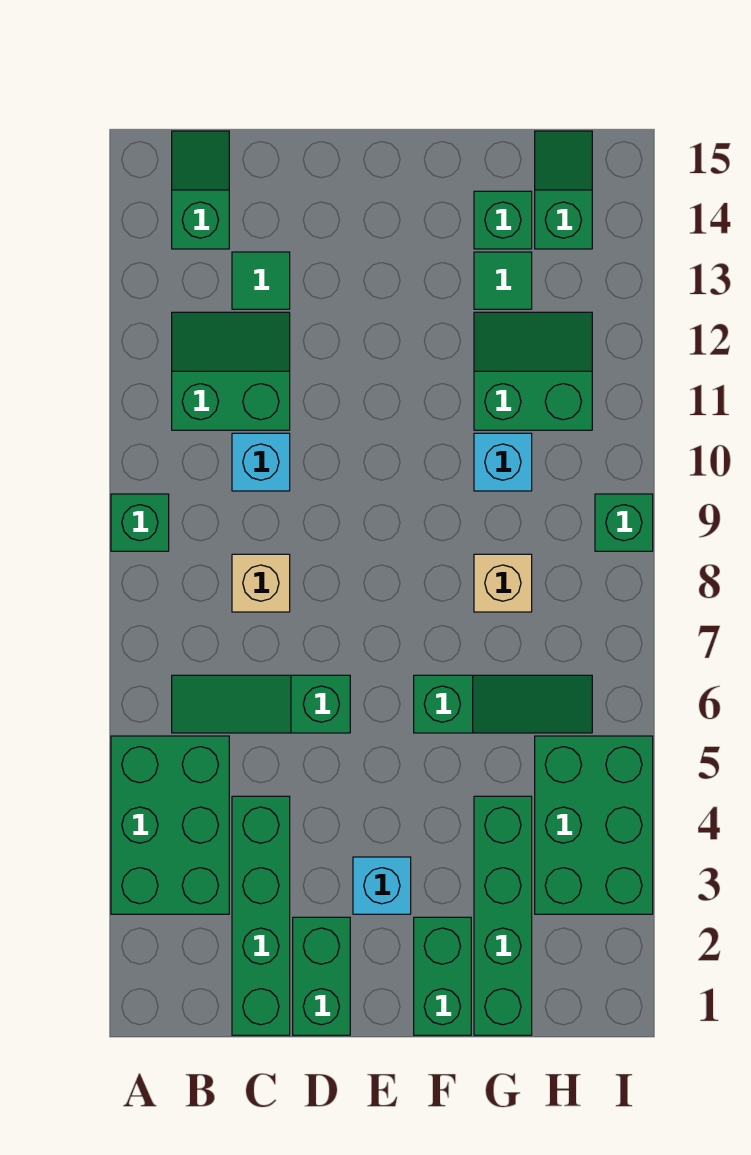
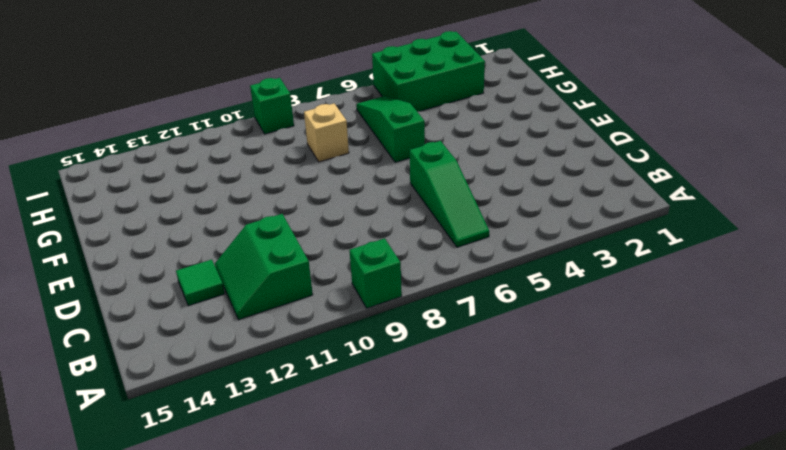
none -> green 2x3 brick [111,736,229,914]
none -> green 1x2 slope [172,131,229,249]
none -> green 1x4 brick [232,796,290,1035]

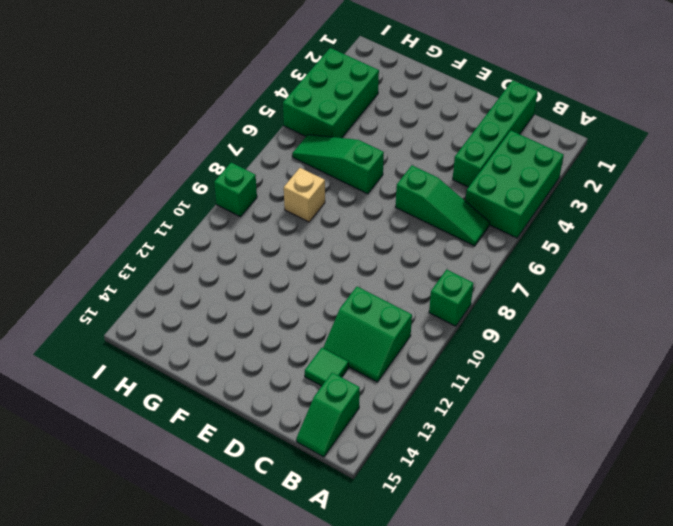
none -> tan 1x1 brick [232,554,290,612]
none -> cyan 1x1 brick [232,433,290,491]
none -> green 1x2 brick [293,917,350,1035]

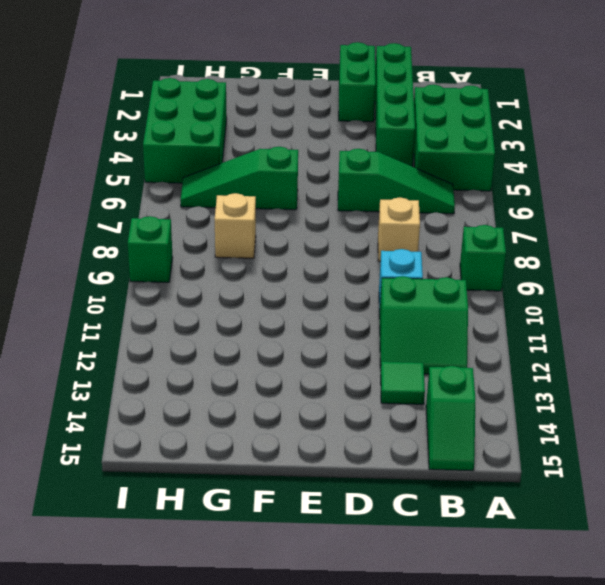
none -> cyan 1x1 brick [353,857,411,914]
none -> green 1x2 brick [414,917,471,1035]
none -> green 1x4 brick [474,796,532,1035]

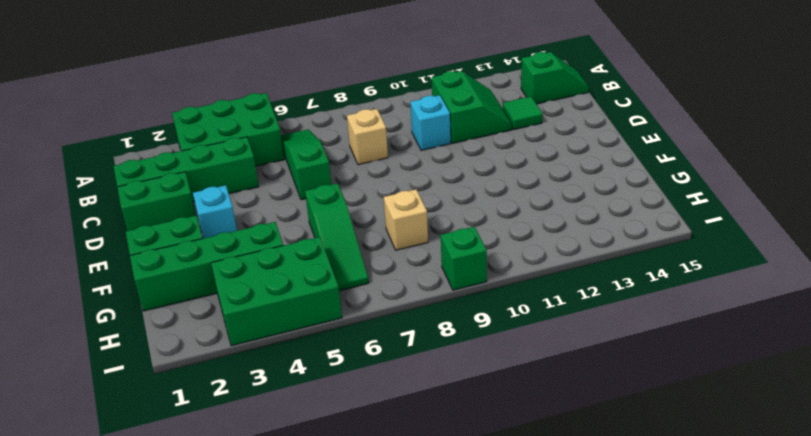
none -> green 1x1 brick [111,494,169,551]
none -> cyan 1x1 brick [474,433,532,491]
none -> green 2x2 slope [474,312,592,430]

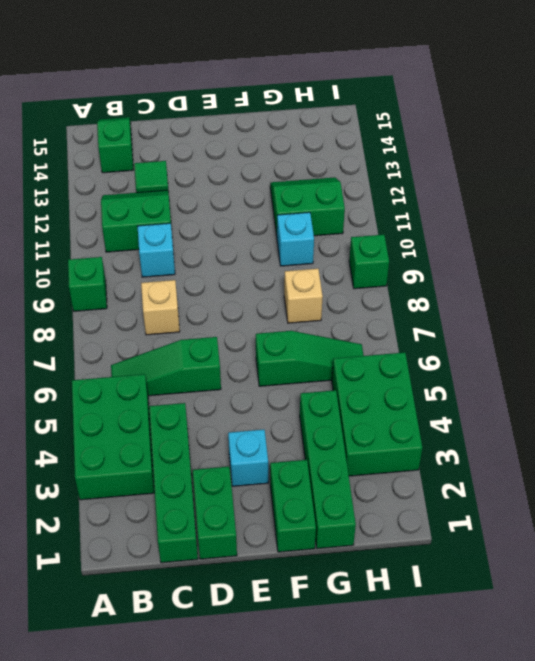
none -> green 1x1 tile [474,252,532,309]
none -> green 1x1 brick [474,191,532,249]
none -> green 1x2 slope [535,131,592,249]

